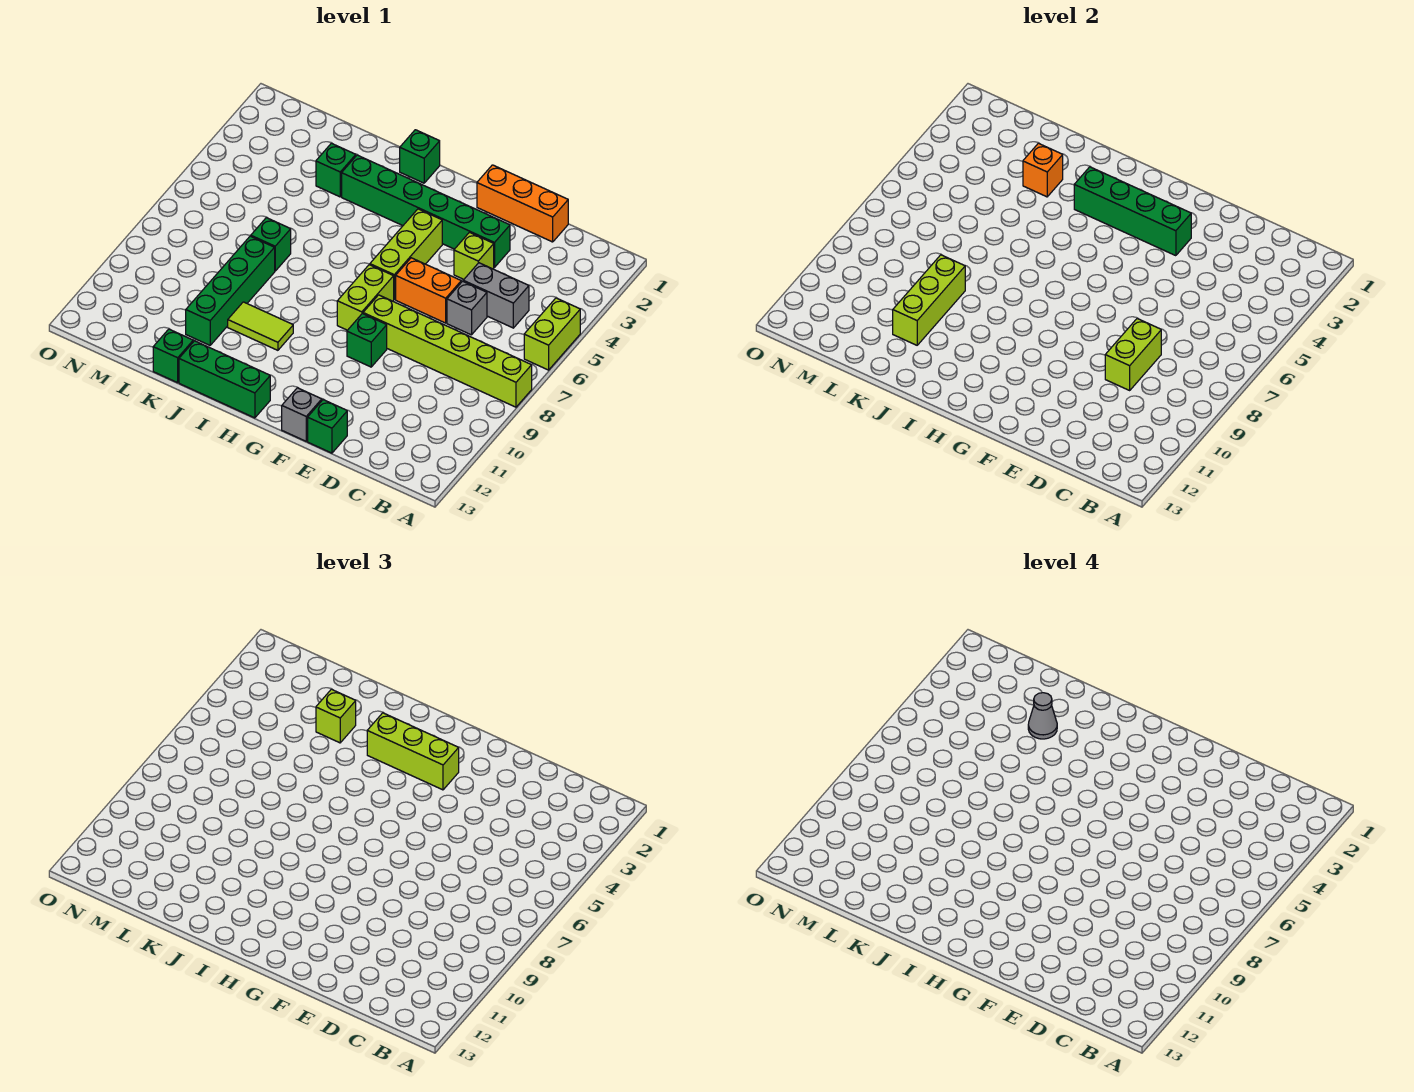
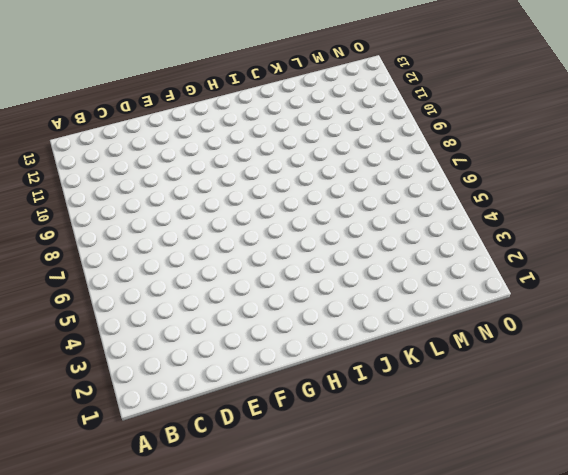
none -> lime 1x2 brick [524,298,580,370]
none -> lime 1x6 brick [363,295,532,407]
none -> grey 1x2 brick [463,263,529,328]

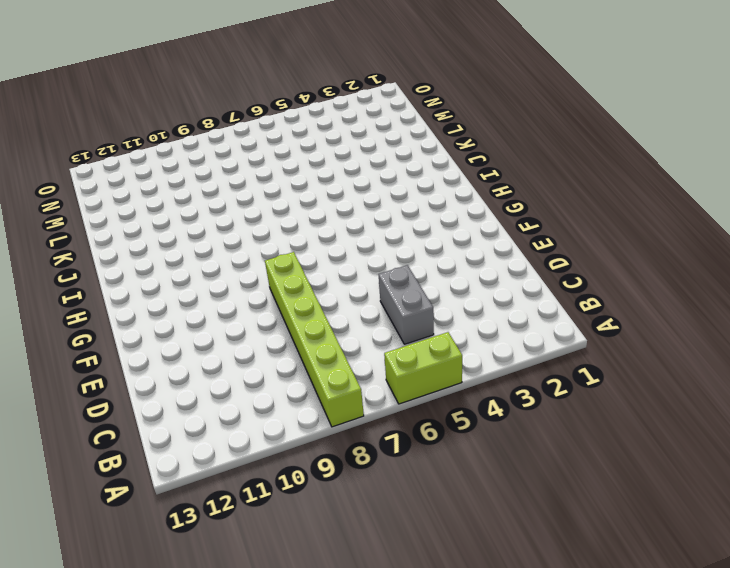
none -> orange 1x3 brick [477,165,568,242]
none -> grey 1x1 brick [447,281,487,335]
none -> green 1x6 brick [342,155,510,267]

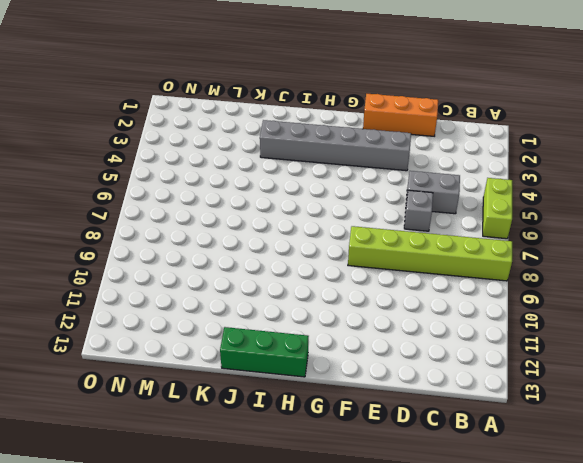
grey 1x6 brick [260,120,411,171] -> green 1x6 brick [342,155,510,267]
none -> lime 1x1 brick [454,232,494,279]
none -> orange 1x2 brick [396,258,461,323]
none -> green 1x1 brick [308,400,347,453]

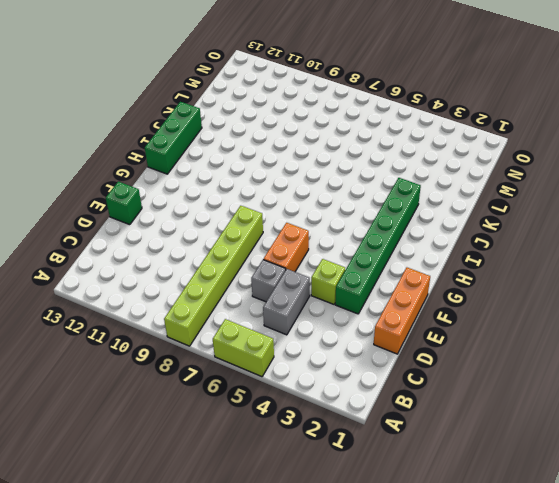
none -> green 1x1 brick [347,314,387,367]
none -> grey 1x1 brick [282,388,322,441]
none -> lime 1x3 brick [370,209,442,299]

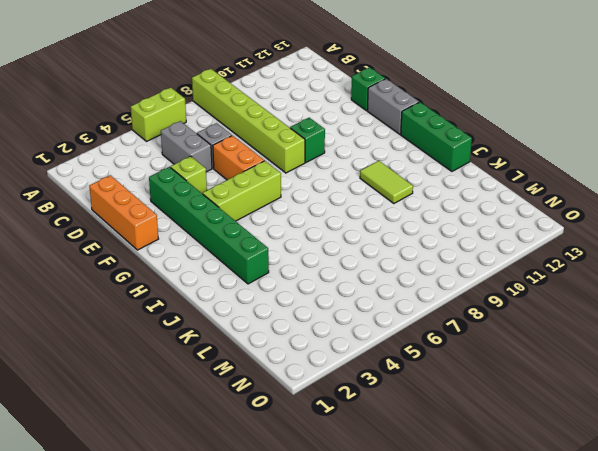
grey 1x2 brick [367,79,419,134] -> grey 1x1 brick [282,388,322,441]
none -> lime 1x2 brick [337,265,394,330]
none -> green 1x1 brick [400,130,440,183]
none -> green 1x1 brick [316,143,356,197]

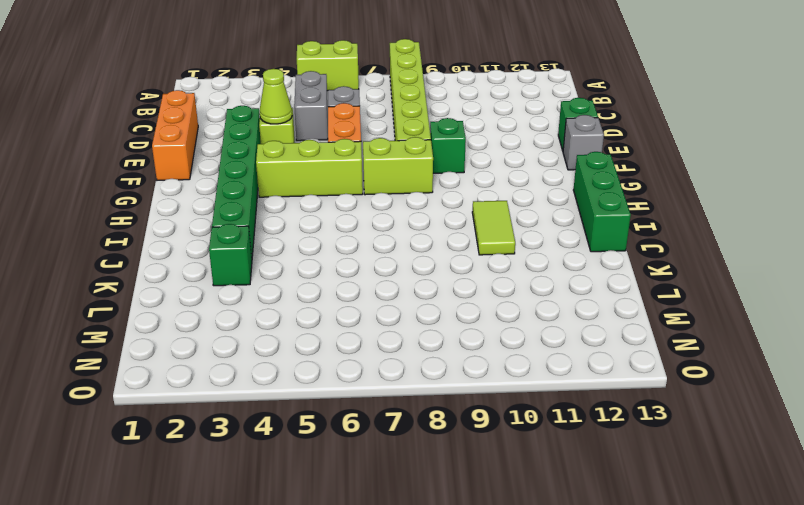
lime 1x1 cone [260,69,292,124] -> none
none -> green 1x1 brick [400,130,440,183]
none -> green 1x1 brick [251,218,291,271]
none -> green 1x4 brick [186,236,275,345]

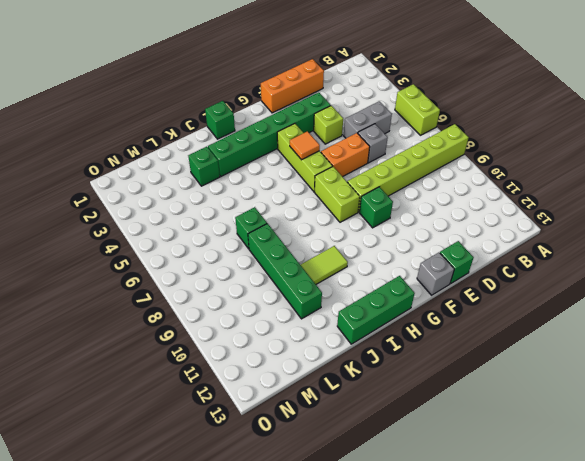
orange 1x1 tile [290,131,320,160] -> none
none -> green 1x1 brick [153,329,193,383]
none -> lime 1x2 brick [1105,319,1161,390]
none -> green 1x4 brick [1074,167,1191,256]

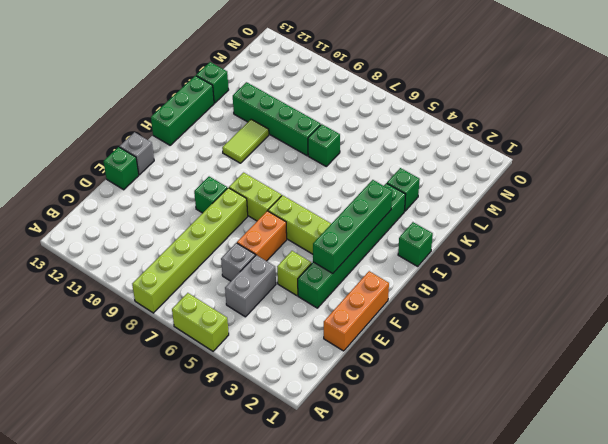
none -> lime 1x2 brick [1105,319,1161,390]
none -> orange 1x1 brick [1023,143,1063,197]
none -> lime 1x3 brick [893,255,965,345]

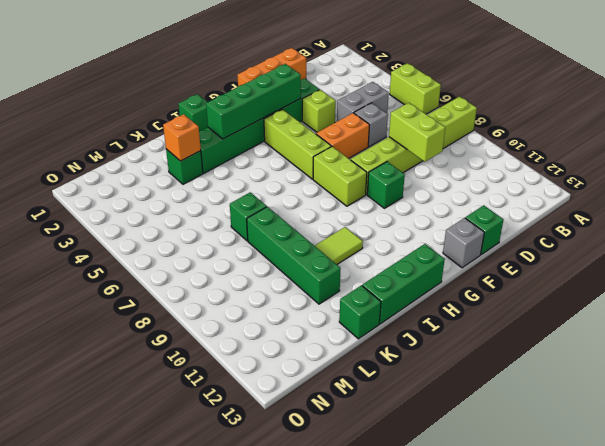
none -> lime 1x3 brick [893,255,965,345]
none -> lime 1x3 brick [367,713,459,790]
none -> lime 1x1 brick [316,689,356,743]

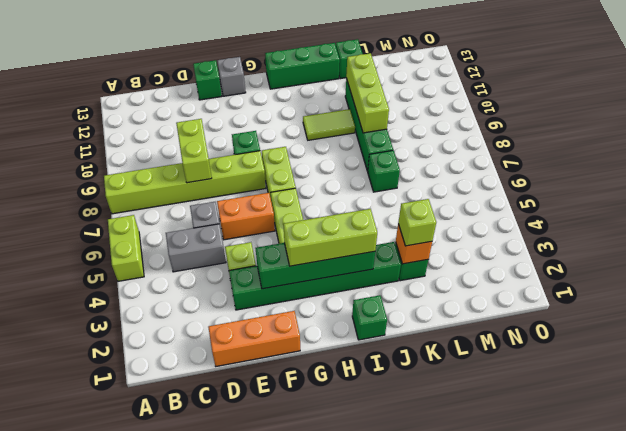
none -> grey 1x1 cone [1028,693,1057,739]

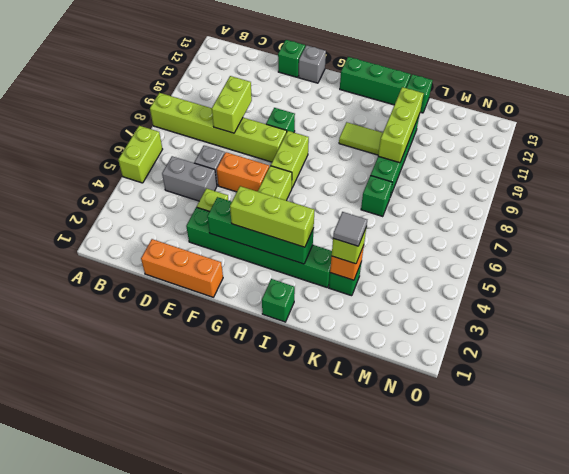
grey 1x1 tile [333,212,367,246] -> grey 1x1 cone [1028,693,1057,739]

